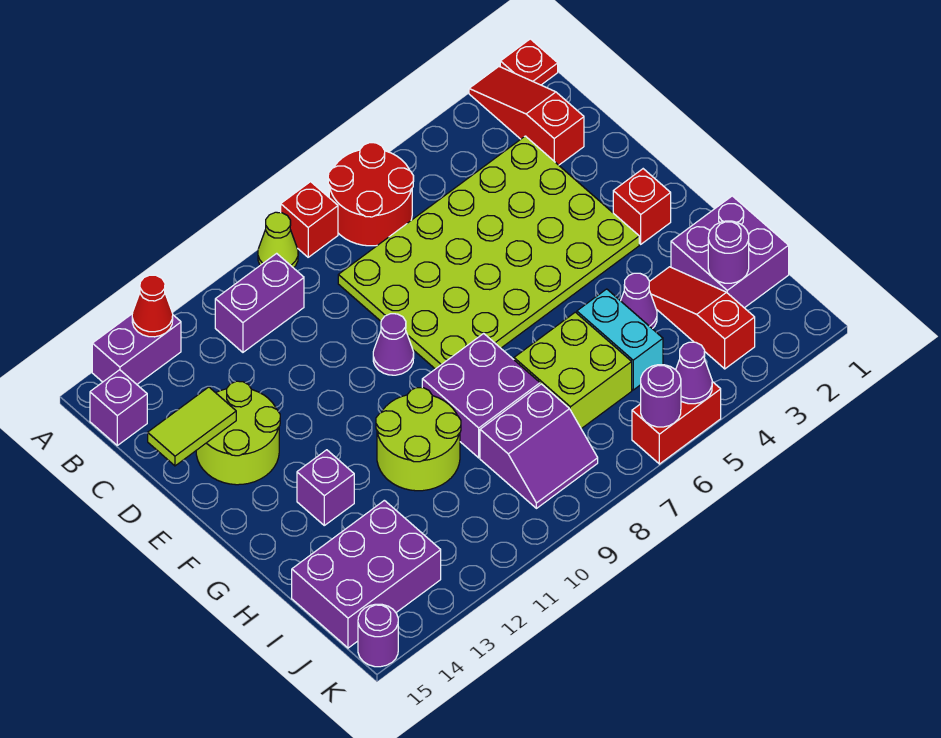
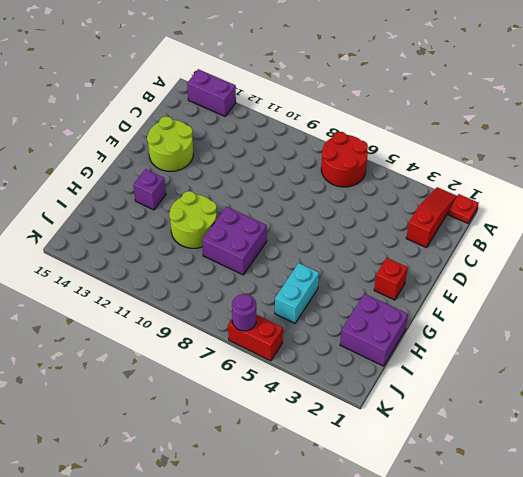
none -> red 1x1 brick [281,182,338,257]
none -> lime 1x1 cone [258,212,298,268]
none -> purple 1x2 brick [215,253,304,352]

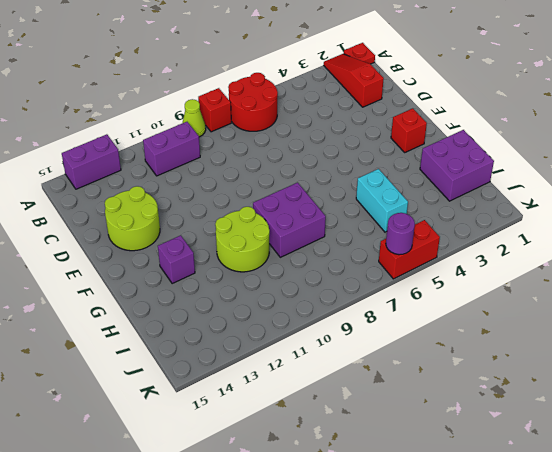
none -> purple 1x1 brick [90,370,147,445]
none -> lime 4x6 plate [338,136,639,369]
none -> purple 1x1 cone [373,314,414,375]

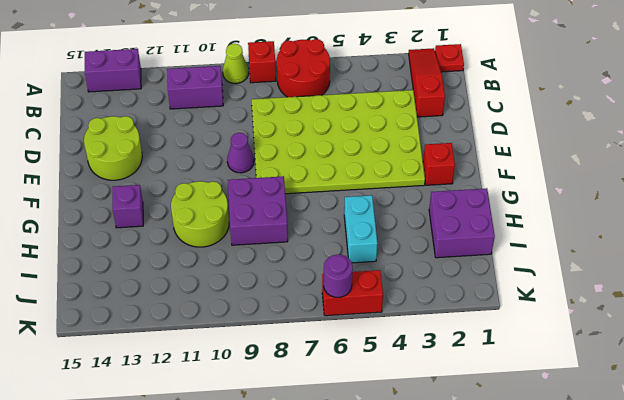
none -> purple 1x1 brick [90,370,147,445]
none -> red 1x3 slope [649,267,755,369]
none -> purple 1x1 cone [621,273,657,329]

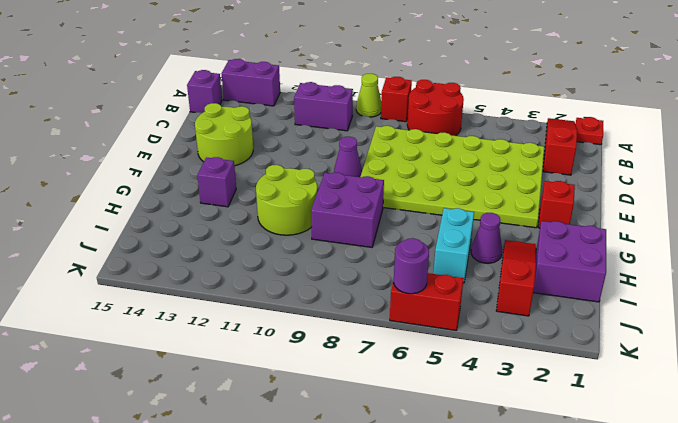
none -> lime 2x2 brick [514,312,632,429]
none -> purple 2x2 slope [480,384,598,508]
none -> purple 2x3 brick [292,500,441,648]

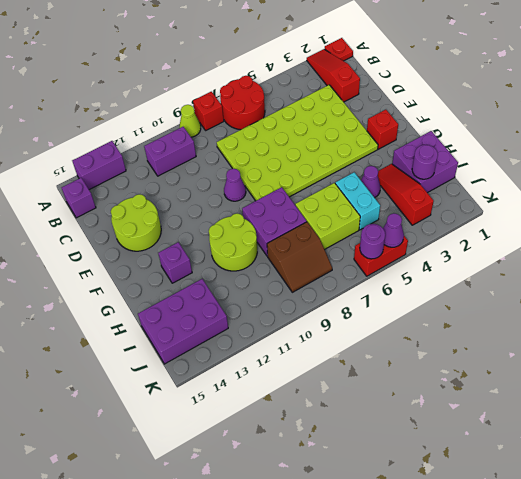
brown 2x2 slope [267,222,332,292] -> purple 2x2 slope [480,384,598,508]
none -> purple 1x1 round brick [358,604,398,667]
none -> red 1x1 cone [132,275,173,337]
none -> lime 1x2 tile [148,387,236,466]

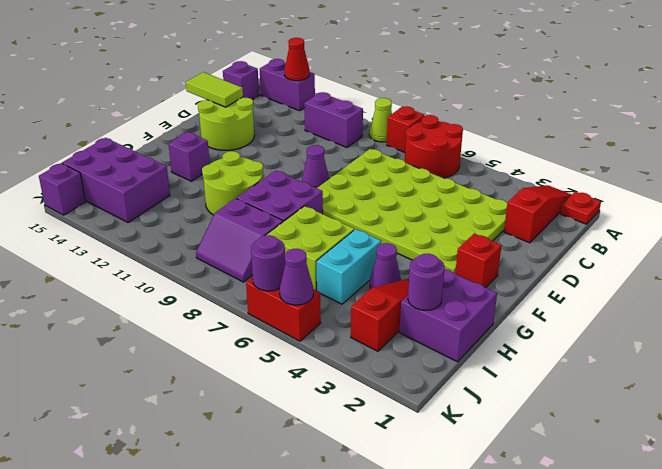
purple 1x1 brick [39,163,85,215] -> purple 1x1 round brick [358,604,398,667]

